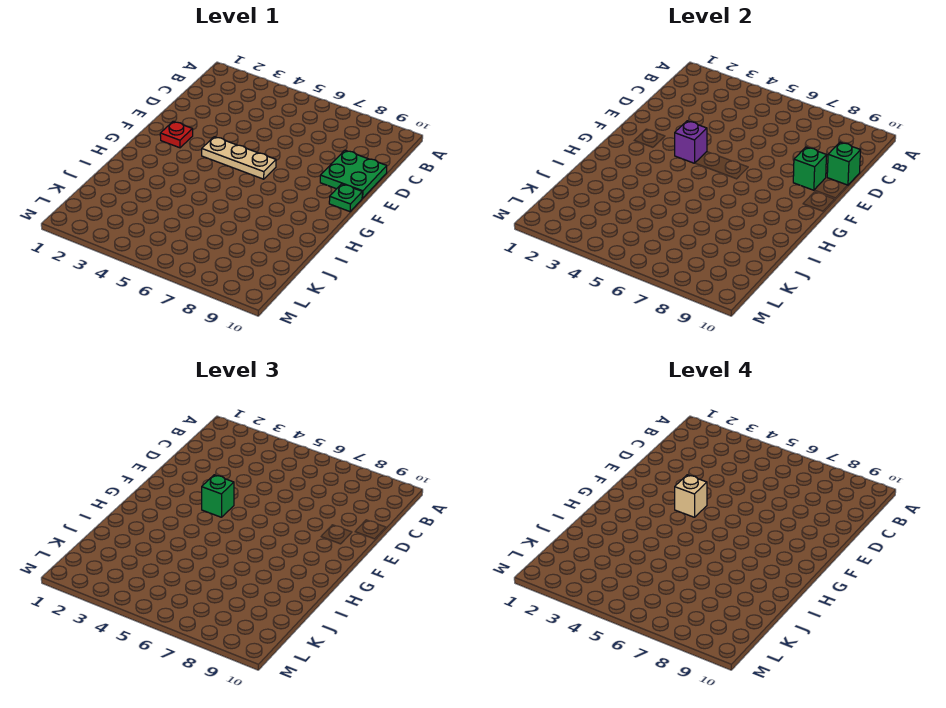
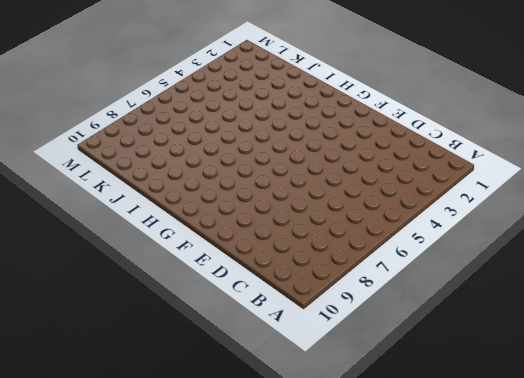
none -> green 2x2 plate [320,150,387,198]
none -> red 1x1 plate [160,121,193,148]

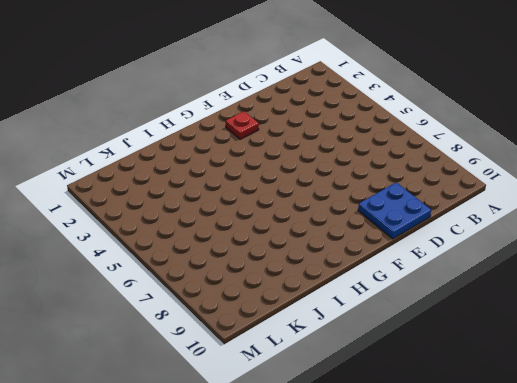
blue 2x2 plate [358,182,431,239] -> green 2x2 plate [320,150,387,198]
none -> tan 1x3 plate [202,137,276,179]
none -> green 1x1 plate [329,184,362,212]

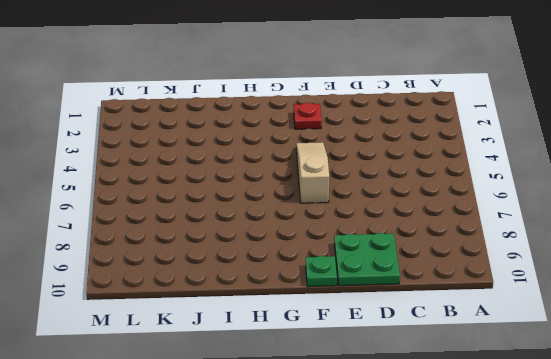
tan 1x3 slope [296,142,329,203] -> tan 1x3 plate [202,137,276,179]
none -> green 1x1 brick [827,142,861,185]
none -> green 1x1 brick [793,147,826,190]

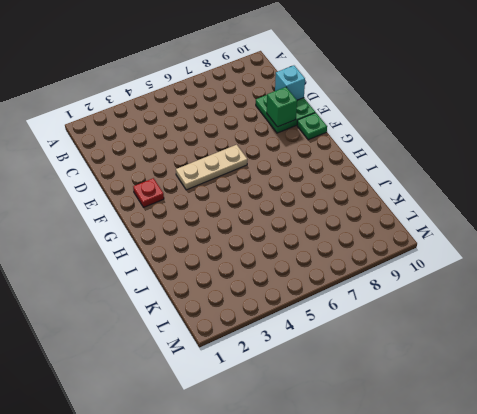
cyan 1x1 brick [275,66,305,100] -> green 1x1 brick [827,142,861,185]
none -> purple 1x1 brick [675,121,707,163]
none -> green 1x1 brick [202,475,234,517]

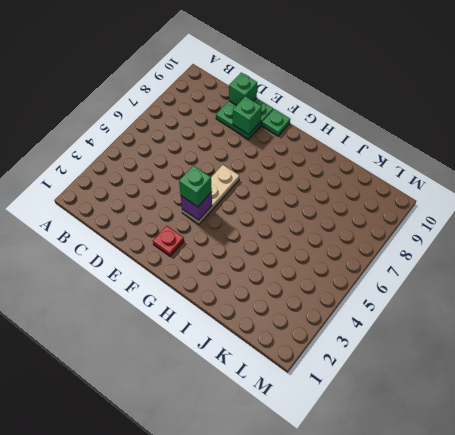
none -> tan 1x1 brick [675,475,707,517]

